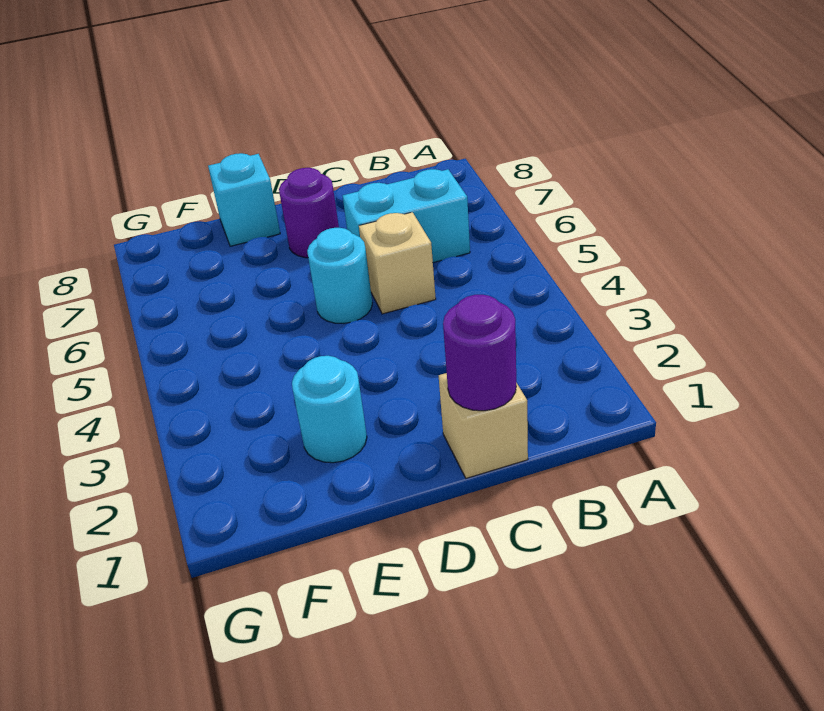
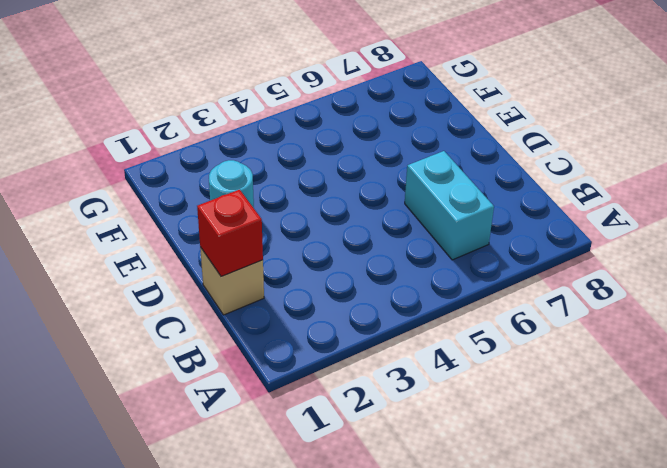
red 1x1 brick [197,190,263,276] -> purple 1x1 round brick [443,295,516,411]
none -> tan 1x1 brick [359,212,436,314]
none -> cyan 1x1 round brick [307,228,372,324]

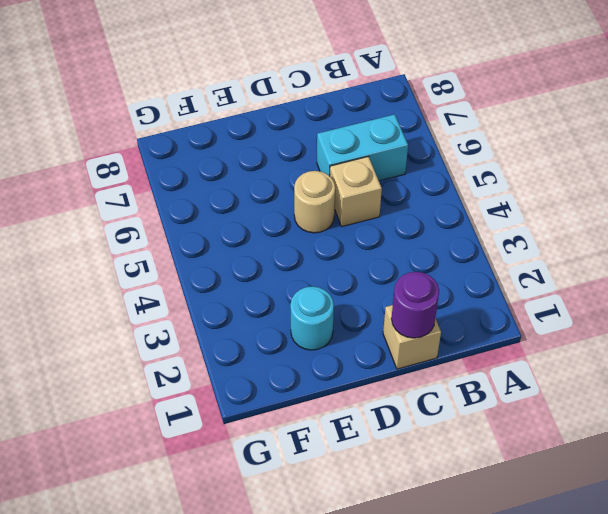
tan 1x1 round brick [294,171,335,233] -> cyan 1x1 round brick [307,228,372,324]
none -> purple 1x1 round brick [279,168,339,258]
none -> cyan 1x1 brick [208,153,280,246]

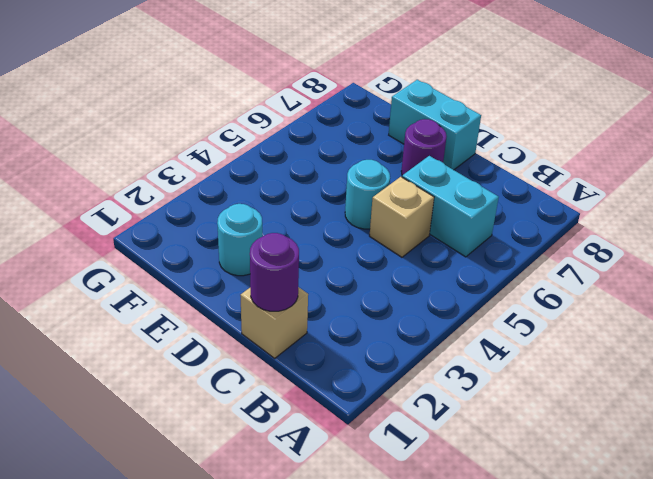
cyan 1x2 brick [389,80,481,170] -> cyan 1x1 brick [208,153,280,246]

